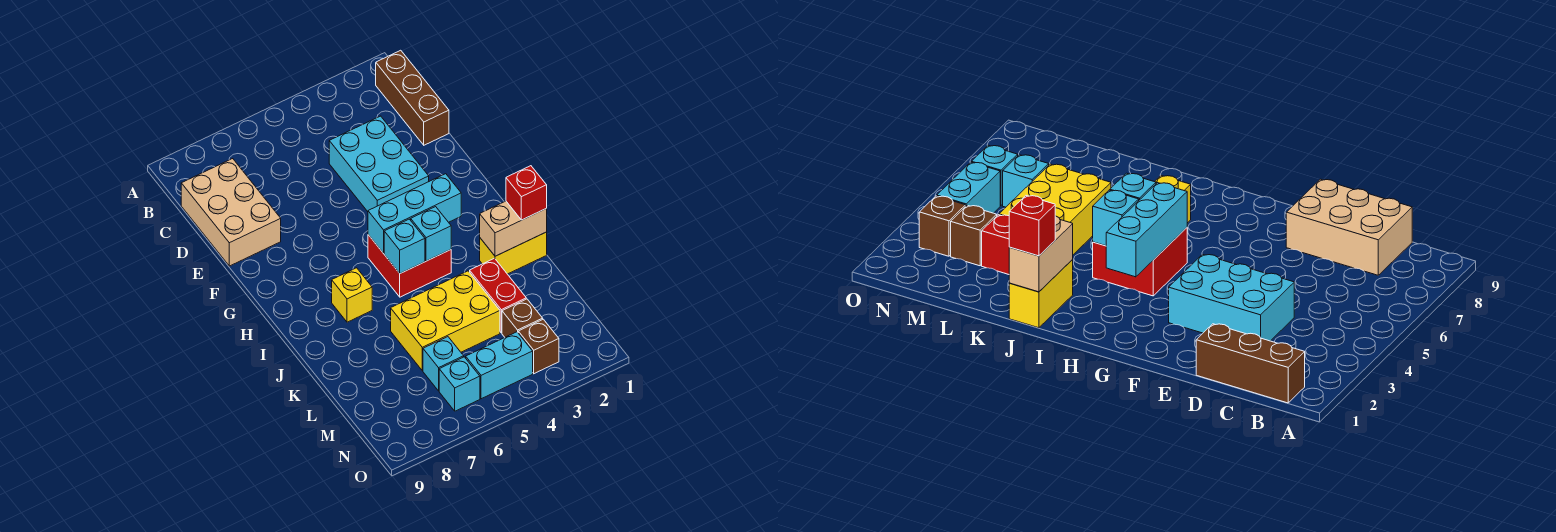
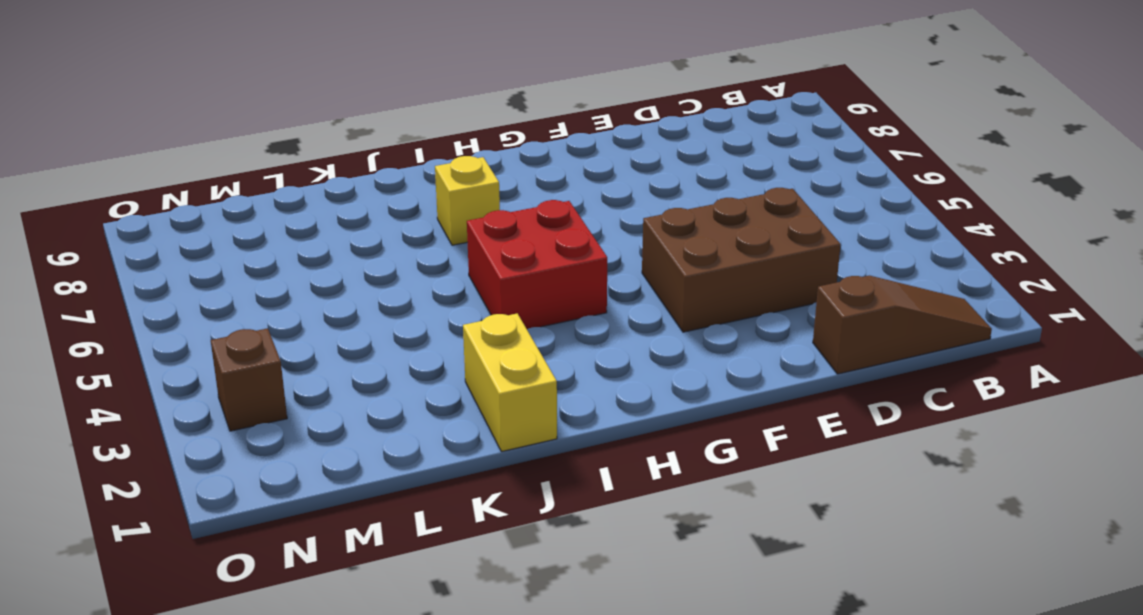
brown 1x3 slope [813,276,992,374] -> brown 1x3 brick [376,50,449,145]
brown 2x3 brick [642,188,841,332] -> cyan 2x3 brick [329,116,429,212]
none -> tan 2x3 brick [181,159,281,266]
none -> red 1x2 brick [470,258,526,333]
none -> yellow 2x3 brick [391,271,500,371]

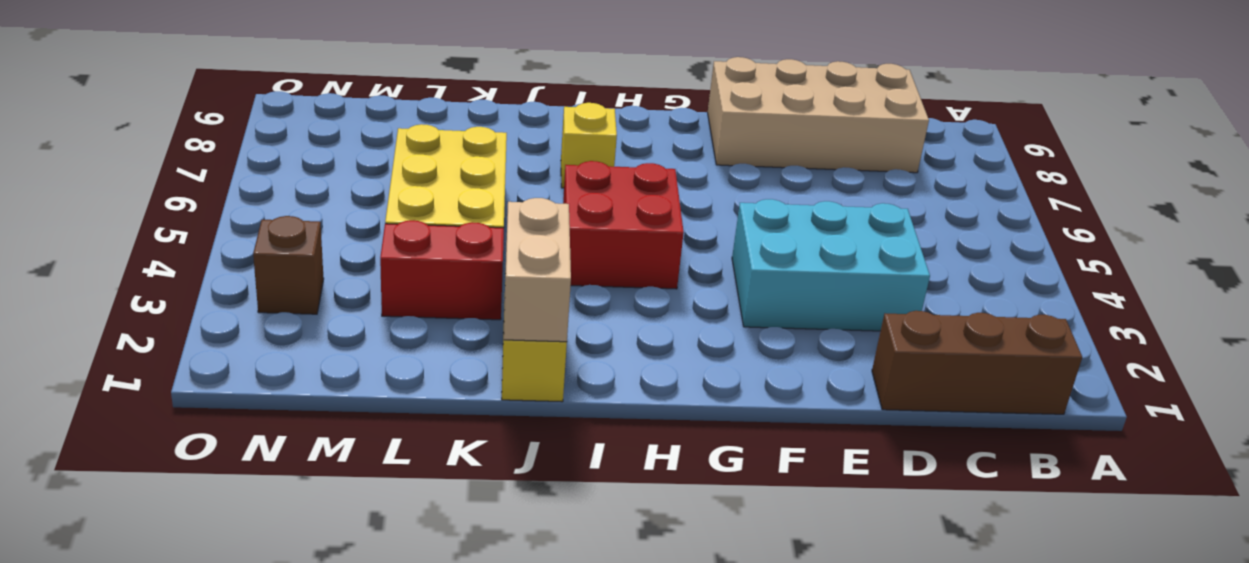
tan 2x4 brick [708,57,929,173] -> tan 2x3 brick [181,159,281,266]
none -> brown 1x1 brick [502,299,543,337]
none -> cyan 1x1 brick [423,337,464,391]
none -> cyan 1x2 brick [466,332,533,399]

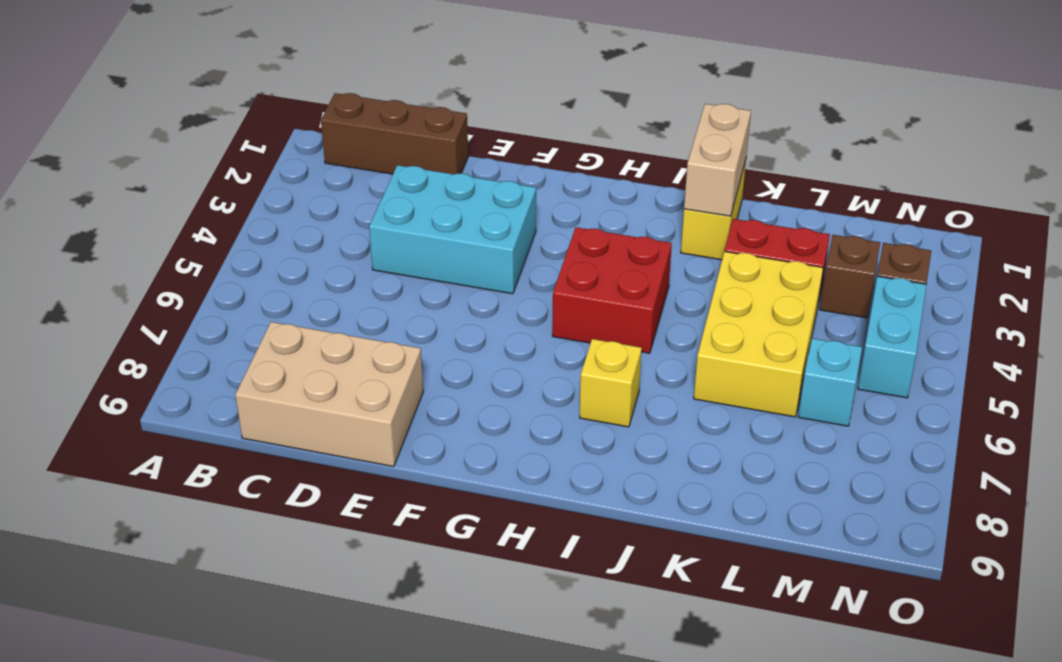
none -> cyan 1x1 brick [439,357,480,411]
none -> cyan 1x3 brick [368,174,461,253]
none -> cyan 1x1 brick [411,207,451,261]

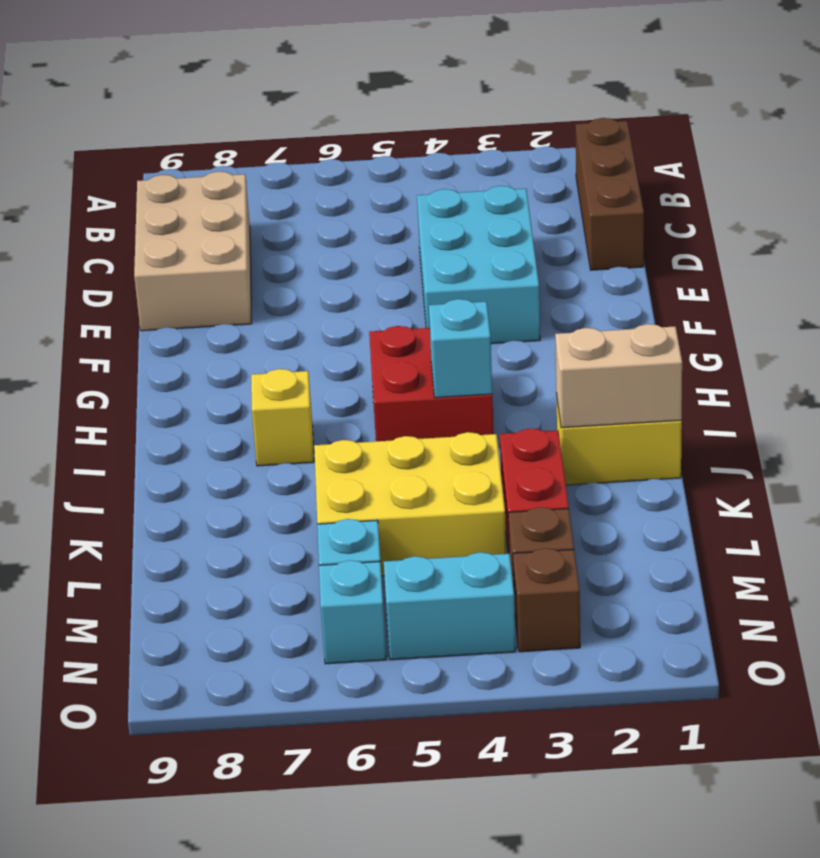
none -> cyan 1x3 brick [368,174,461,253]
none -> cyan 1x1 brick [384,219,425,273]
none -> red 1x1 brick [506,166,547,220]

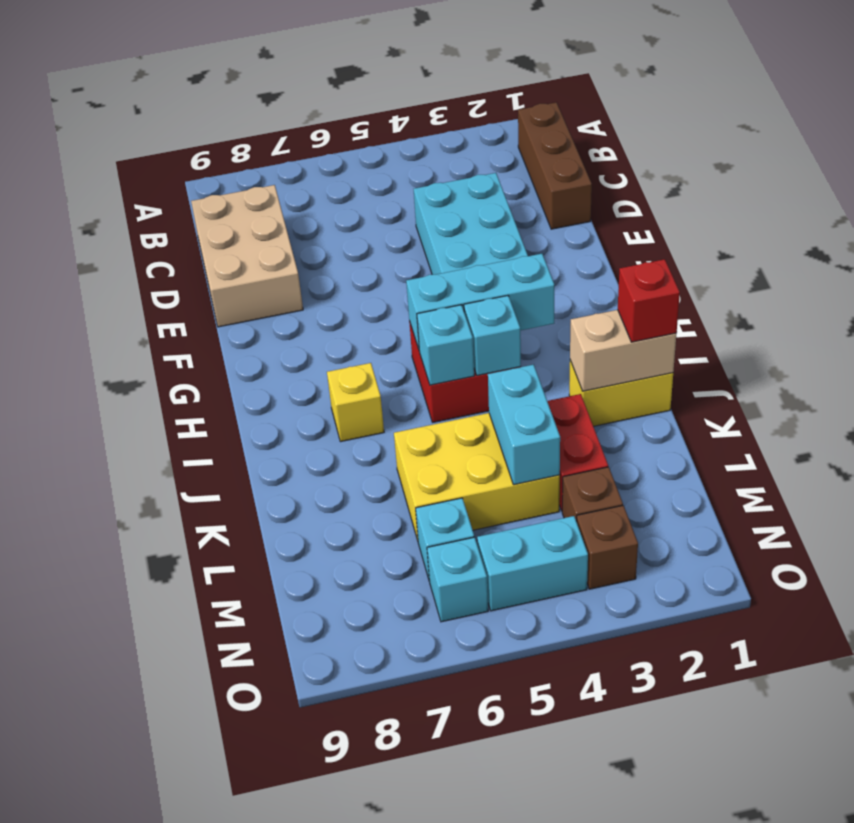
cyan 1x2 brick [488,365,560,485] -> none

